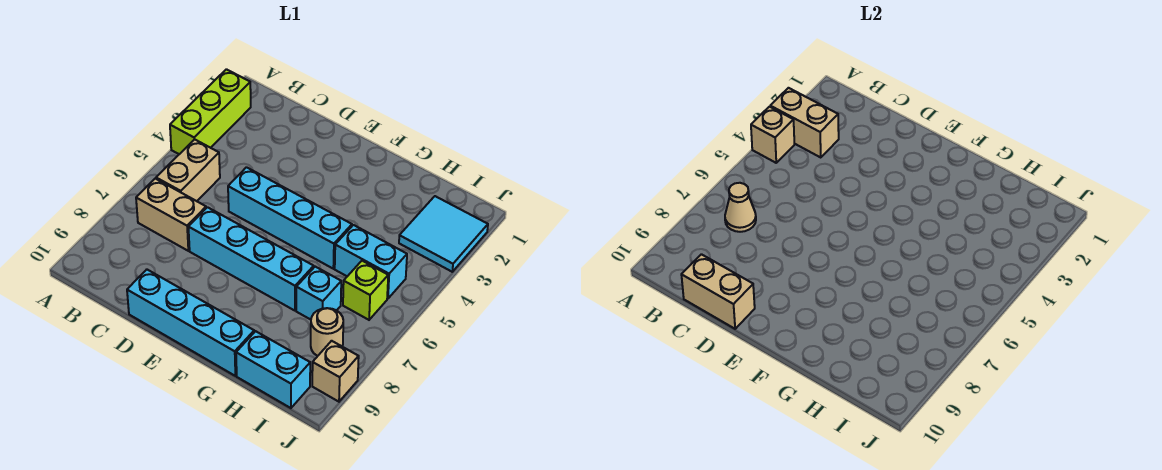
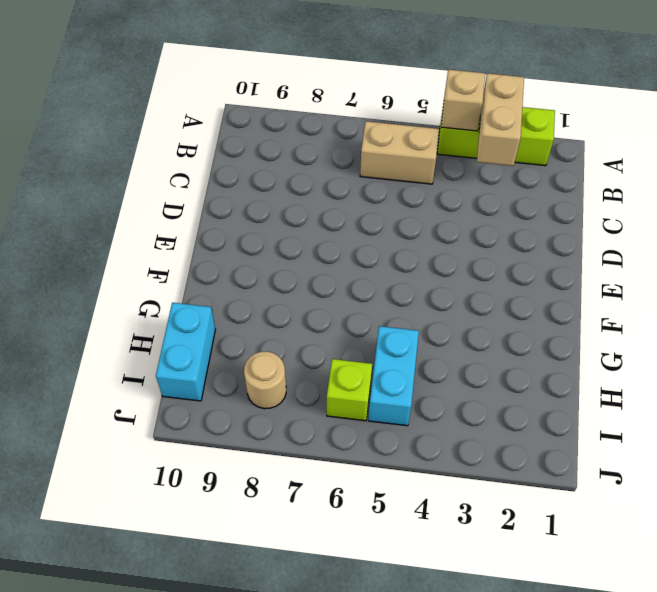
none -> tan 1x2 brick [136,179,206,251]
none -> cyan 1x4 brick [228,167,352,269]
none -> cyan 1x4 brick [188,207,314,311]

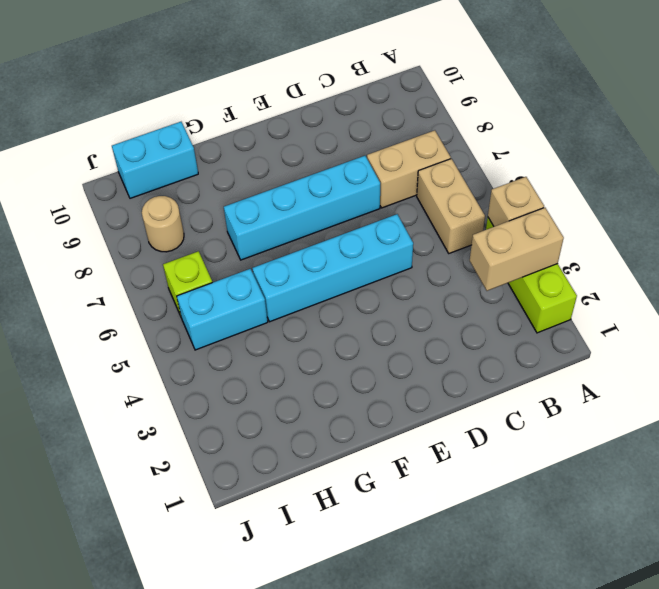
none -> cyan 1x4 brick [127,270,254,376]
none -> cyan 1x1 brick [296,267,341,320]
none -> cyan 2x2 tile [399,196,488,272]

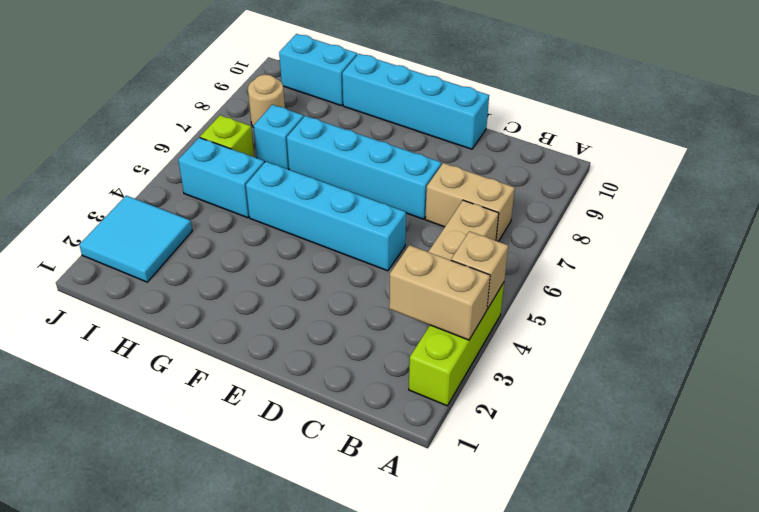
none -> tan 1x1 brick [312,341,359,402]
none -> tan 1x1 cone [725,183,756,232]
none -> tan 1x2 brick [681,254,755,329]

